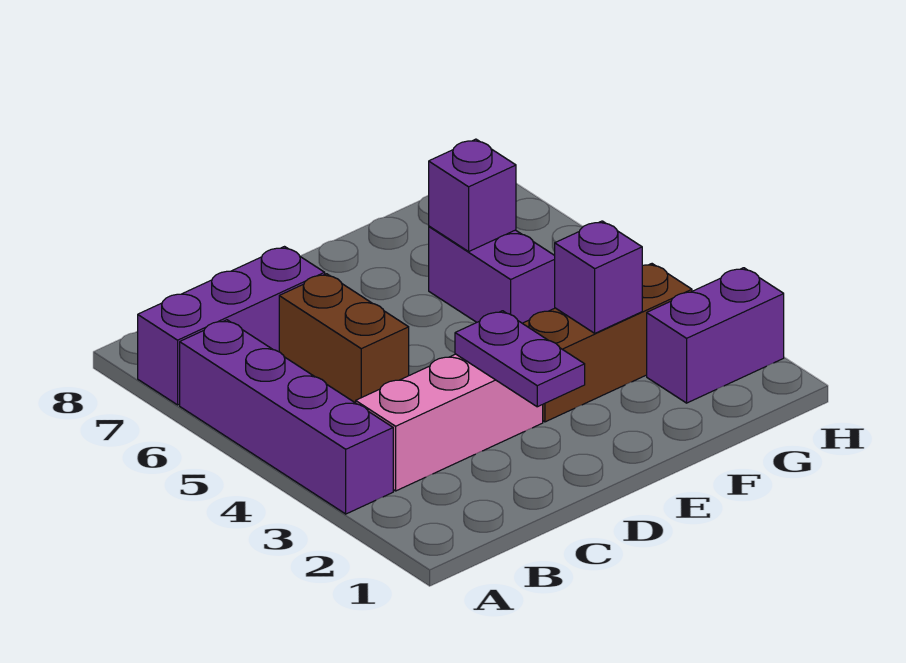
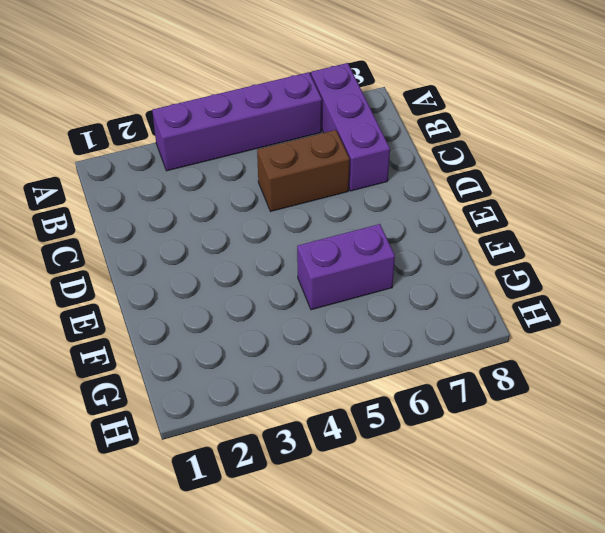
none -> pink 1x3 brick [356,354,543,491]
none -> brown 1x3 brick [523,264,692,422]

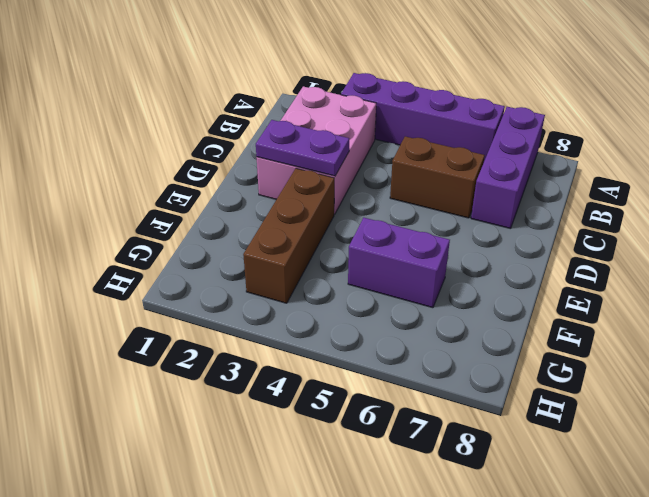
pink 2x3 brick [256,86,376,214] -> pink 1x3 brick [356,354,543,491]
none -> purple 1x2 brick [647,268,784,403]
none -> purple 1x1 brick [555,221,643,333]

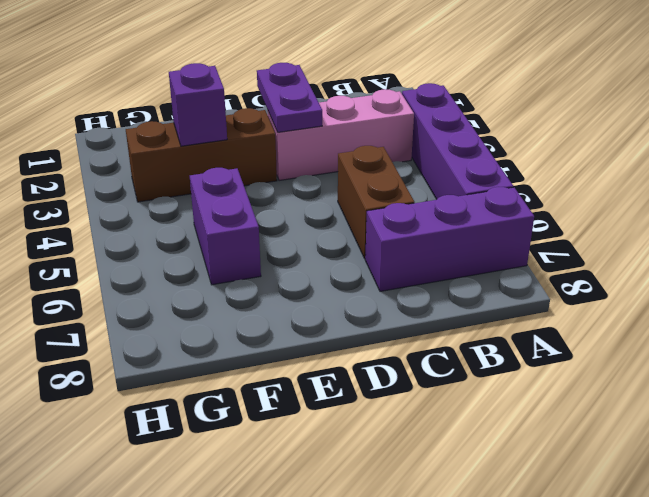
none -> purple 1x2 brick [647,268,784,403]
none -> purple 1x1 brick [429,139,516,251]

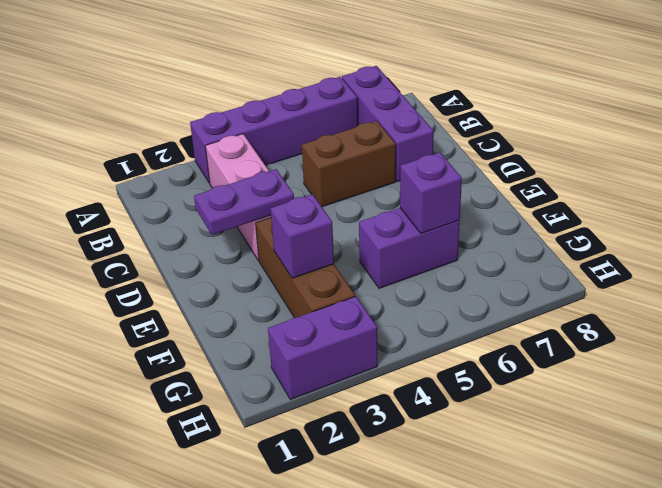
purple 1x2 brick [268,296,377,399] -> purple 1x2 brick turned to [647,268,784,403]

